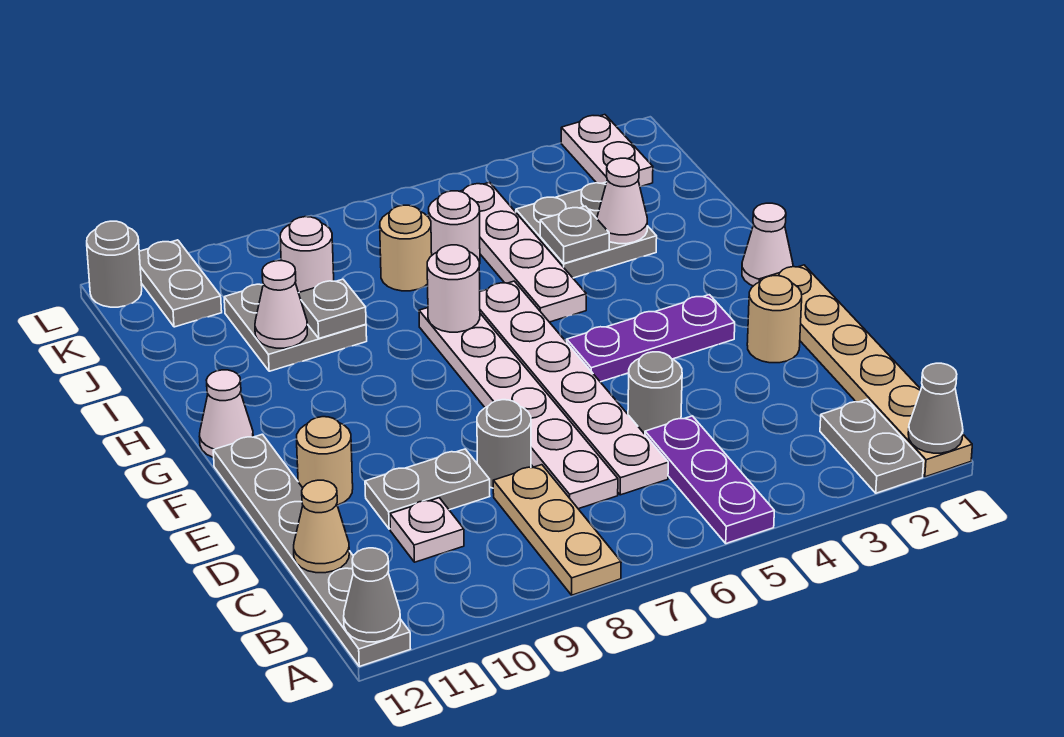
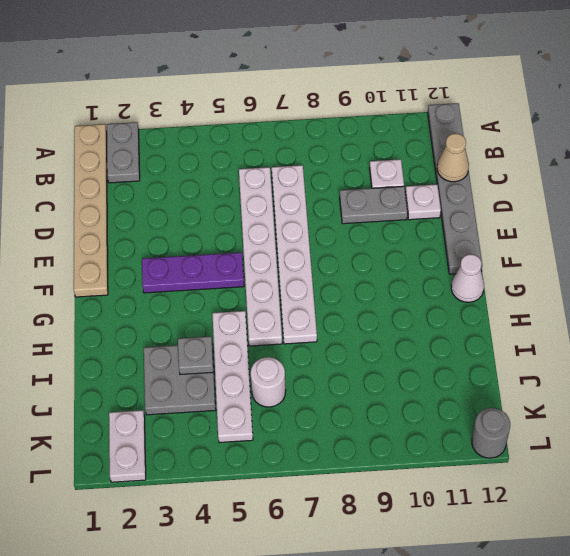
white 1x1 plate [405,184,441,220] -> none
none -> purple 1x3 plate [645,416,774,544]
none -> tan 1x3 plate [493,465,621,595]
none -> grey 1x1 round brick [628,352,682,434]
none -> grey 1x1 round brick [477,400,531,488]

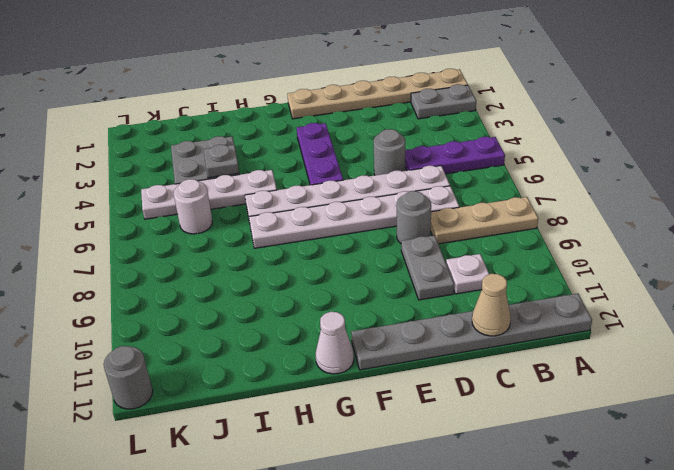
none -> tan 1x1 round brick [747,276,802,363]
none -> tan 1x1 round brick [297,417,353,505]
none -> white 1x1 cone [742,203,793,286]
none -> grey 2x2 plate [224,284,367,371]

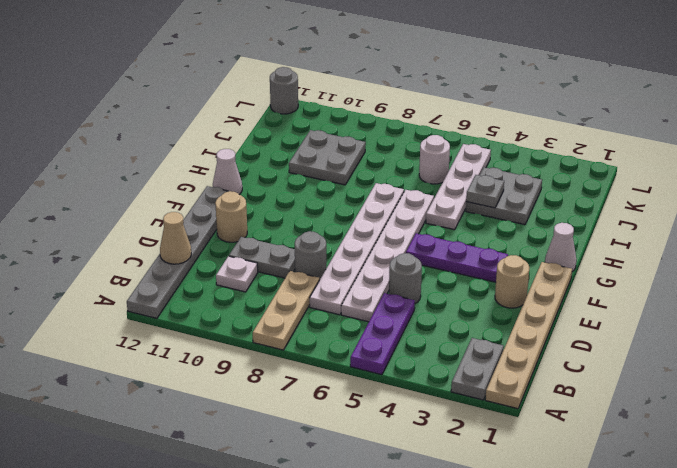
none -> tan 1x1 round brick [380,205,432,291]
none -> white 1x2 plate [561,115,653,186]
none -> grey 1x2 plate [139,240,222,327]
none -> grey 1x1 cone [908,363,963,453]

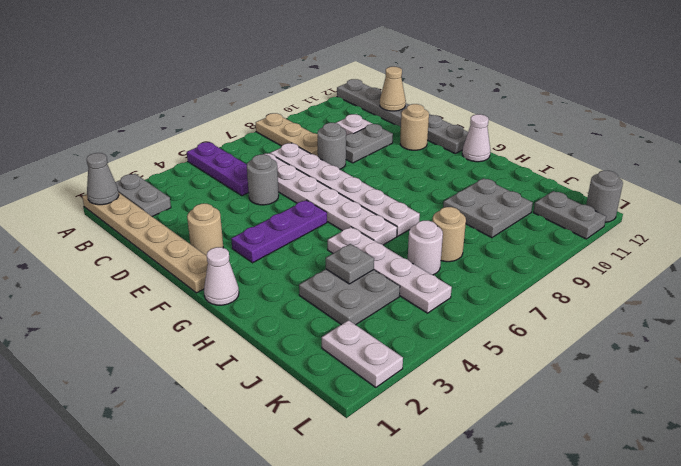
none -> grey 1x1 cone [344,548,400,642]
none -> white 1x1 round brick [427,245,480,332]
none -> white 1x1 cone [597,158,647,244]
none -> grey 1x1 plate [299,279,366,338]

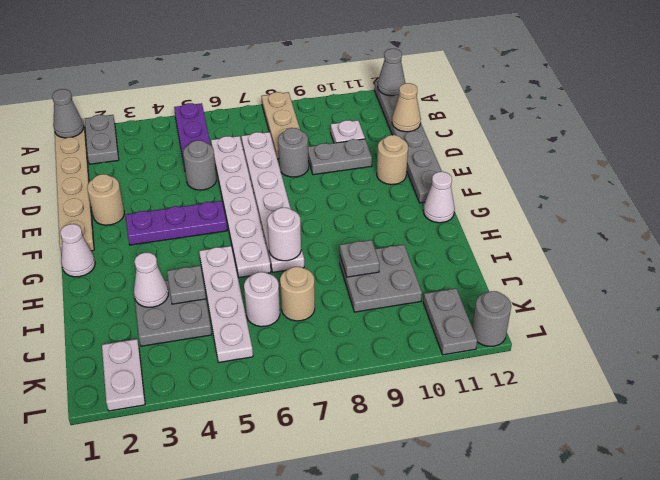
none -> white 1x1 cone [255,261,307,348]
none -> white 1x1 round brick [280,217,334,293]

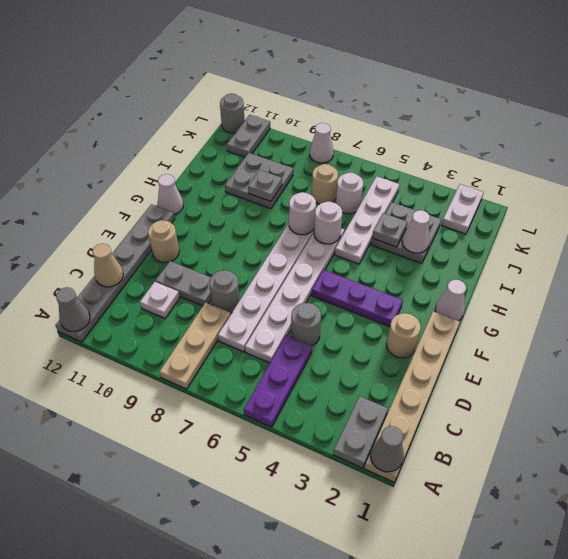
white 1x1 round brick [314,201,342,244] -> white 1x1 round brick moved to [280,217,334,293]
white 1x1 cone [310,123,334,163] -> white 1x1 cone moved to [255,261,307,348]

